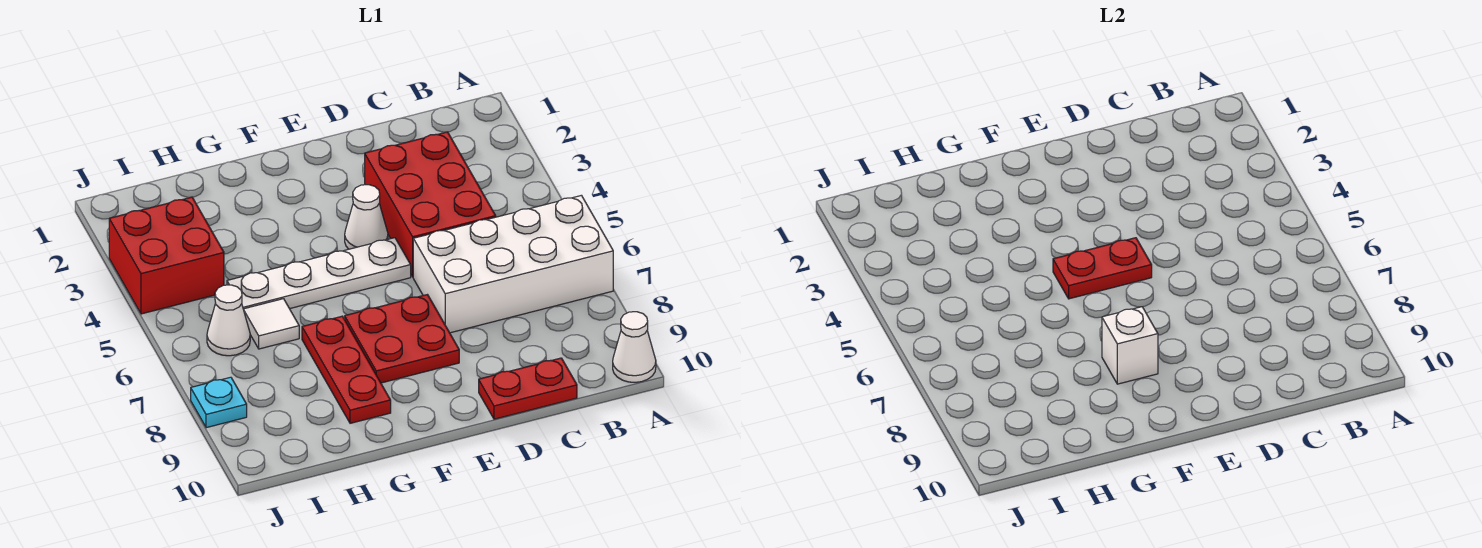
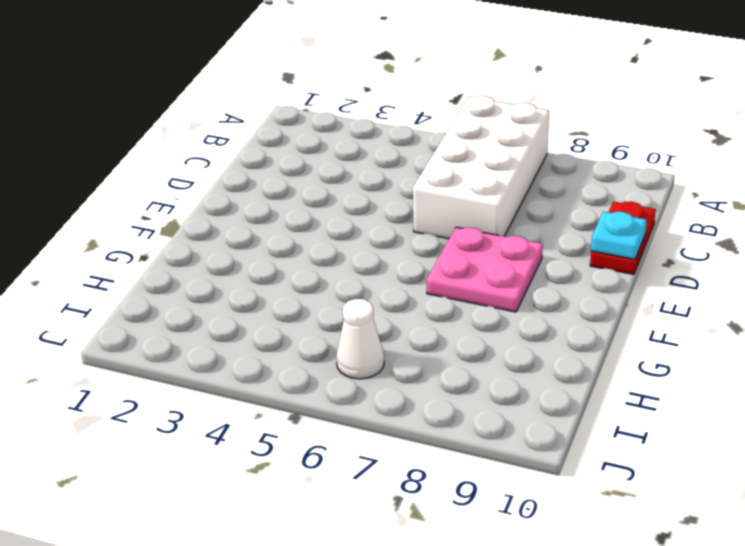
cyan 1x1 plate [591,212,647,259] -> cyan 1x1 plate moved to [191,377,247,428]
pink 2x2 plate [427,227,543,312] -> red 2x2 plate [345,295,459,383]
none -> white 1x1 cone [613,312,656,382]
none -> red 2x3 brick [365,132,496,277]
none -> white 1x1 cone [345,185,388,249]

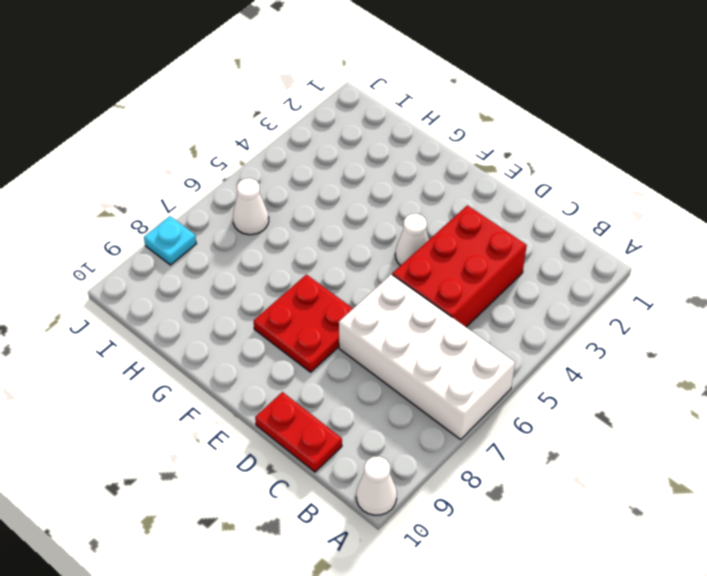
none -> white 1x4 plate [227,238,411,309]
none -> red 1x3 plate [302,316,391,423]
none -> white 1x1 tile [243,299,299,349]

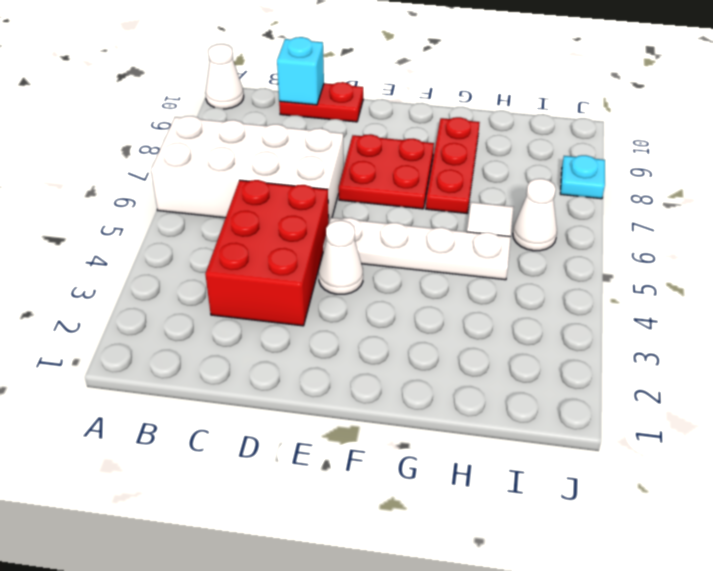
cyan 1x1 brick [277,37,324,105] -> none
none -> red 2x2 brick [109,197,224,314]
none -> red 1x2 plate [1053,238,1152,299]
none -> white 1x1 brick [1102,307,1158,384]

